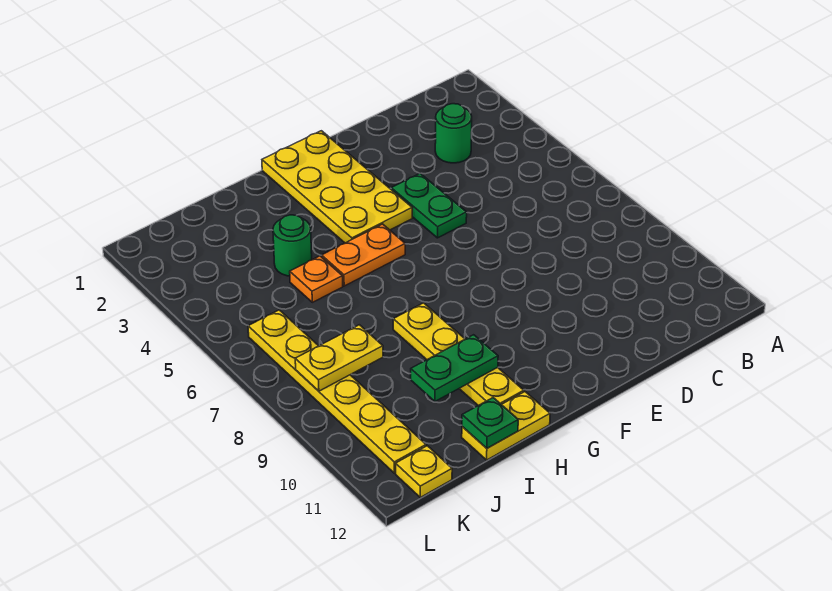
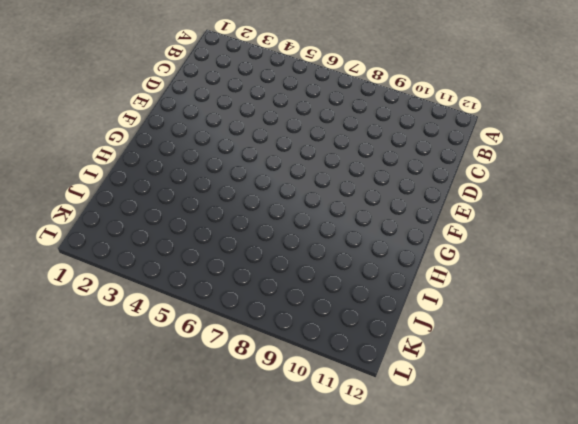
none -> green 1x1 round brick [435,104,472,163]
none -> green 1x2 plate [391,173,467,238]
none -> yellow 2x4 plate [262,131,412,243]

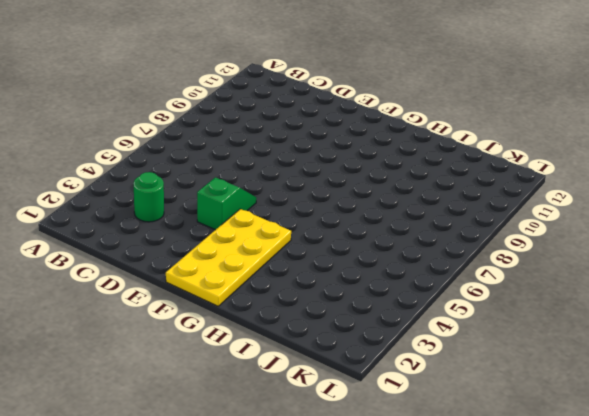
green 1x2 slope [197,177,256,230] -> green 1x2 plate [391,173,467,238]
none -> orange 1x2 plate [322,224,405,286]
none -> yellow 1x4 plate [393,303,524,406]
none -> yellow 1x2 plate [462,392,550,460]

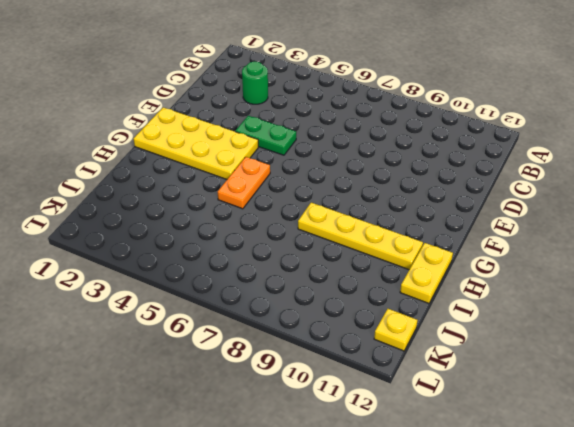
none -> green 1x1 round brick [273,215,312,276]
none -> orange 1x1 plate [290,256,343,302]
none -> yellow 1x6 plate [248,310,426,473]

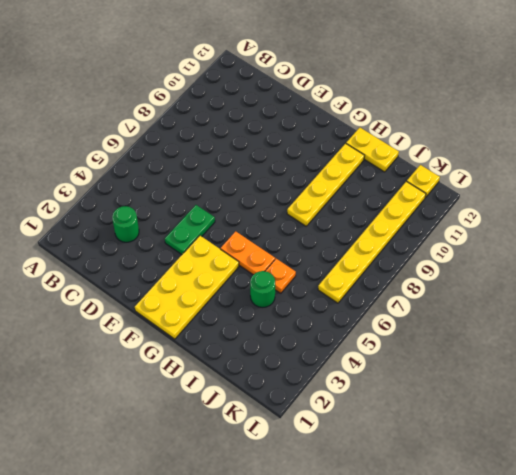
none -> green 1x2 plate [411,335,498,401]
none -> green 1x1 plate [462,398,518,448]
none -> yellow 1x2 plate [295,325,383,391]

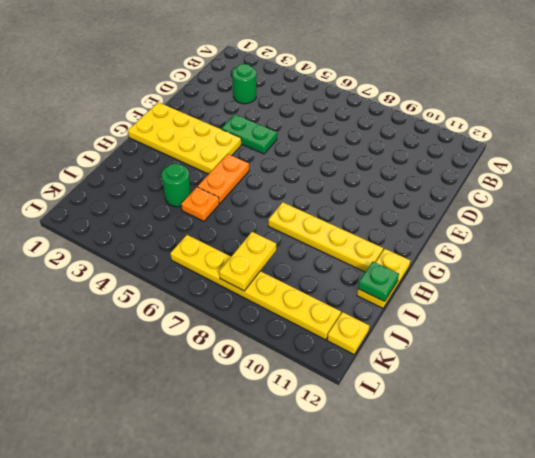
none -> green 1x2 plate [411,335,498,401]

